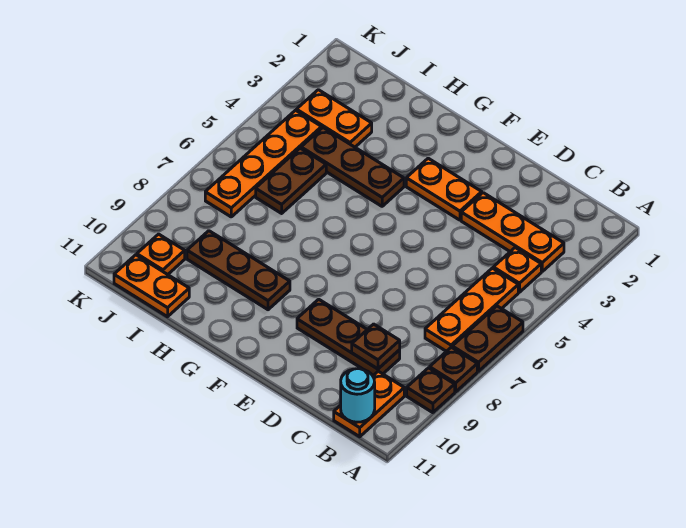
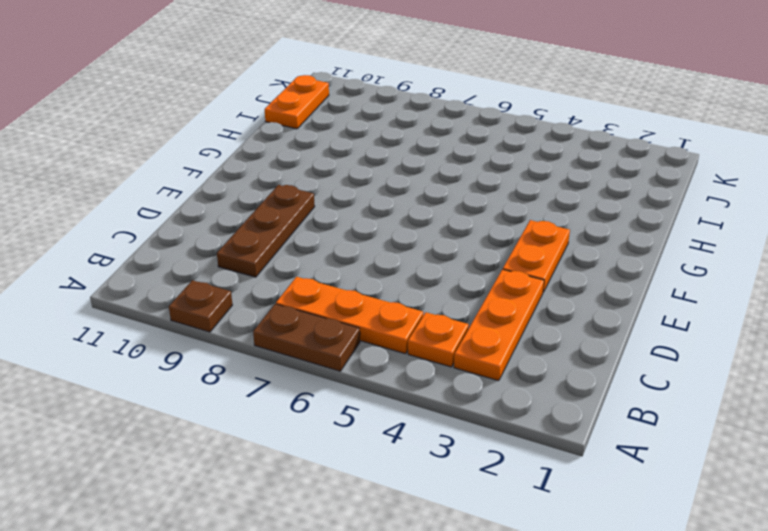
none -> brown 1x1 plate [430,347,477,392]
none -> orange 1x2 plate [334,371,404,437]
none -> brown 1x3 plate [301,128,404,206]

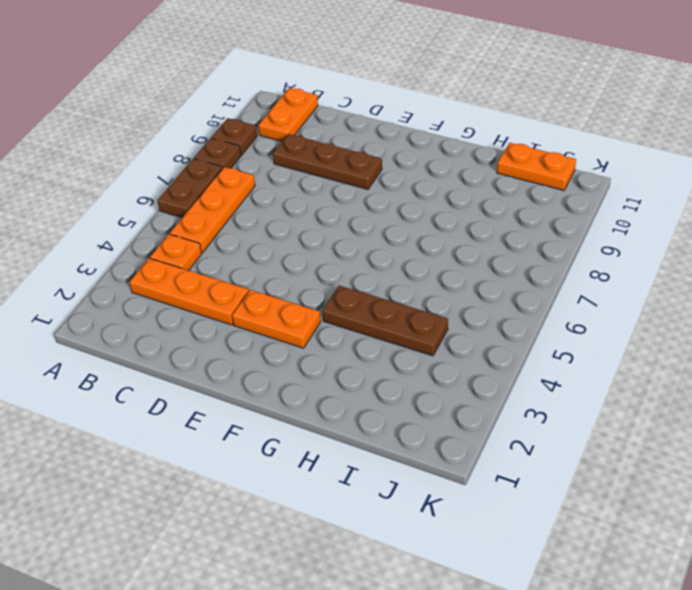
none -> brown 1x3 plate [187,231,290,310]
none -> orange 1x2 plate [296,90,372,147]
none -> brown 1x2 plate [256,148,326,213]

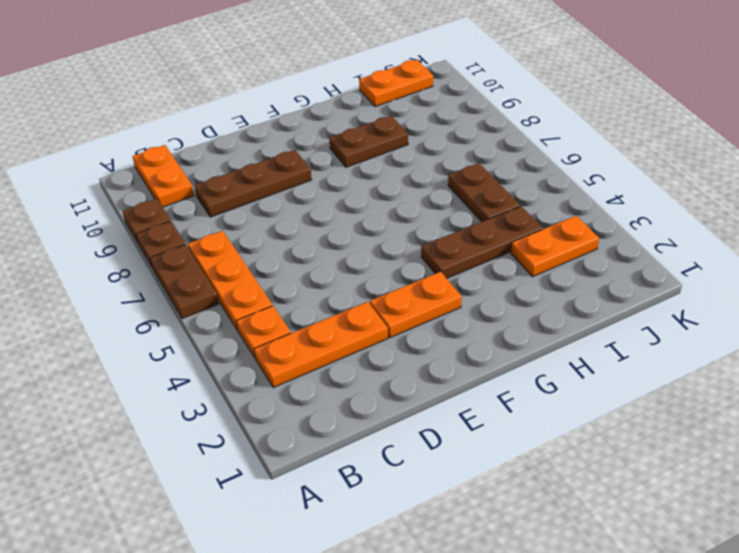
brown 1x2 plate [329,116,408,167] -> brown 1x3 plate [187,231,290,310]
none -> orange 1x4 plate [205,110,322,217]
none -> orange 1x1 plate [137,234,185,275]
none -> cyan 1x1 round brick [341,369,375,422]

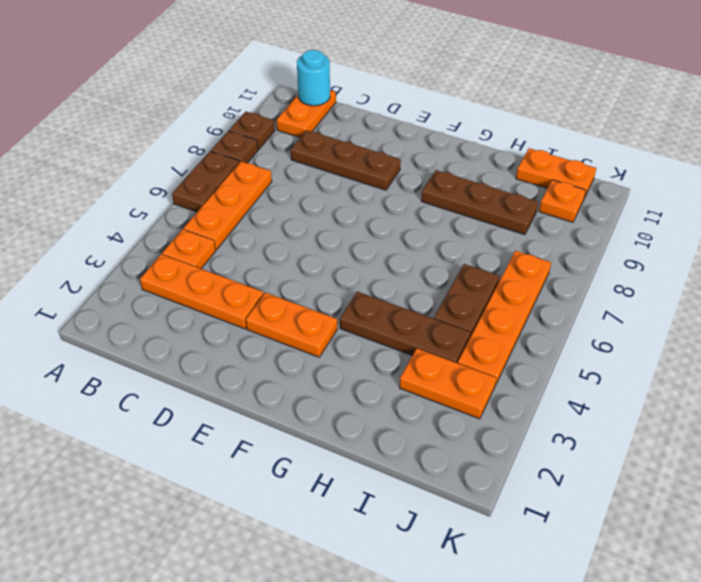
none -> brown 1x1 plate [352,324,400,369]

